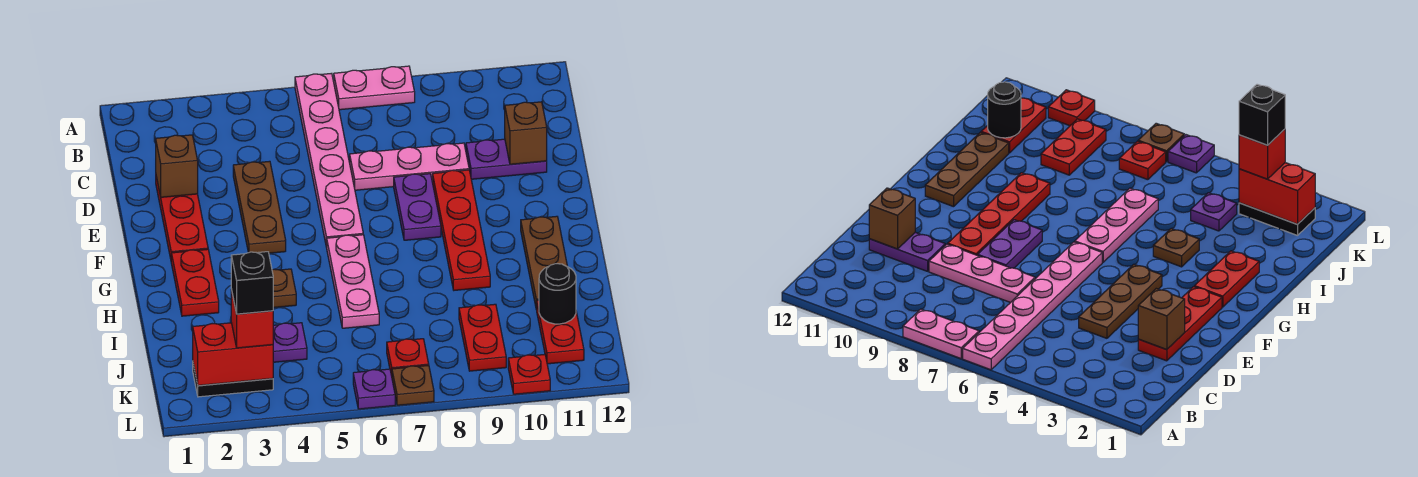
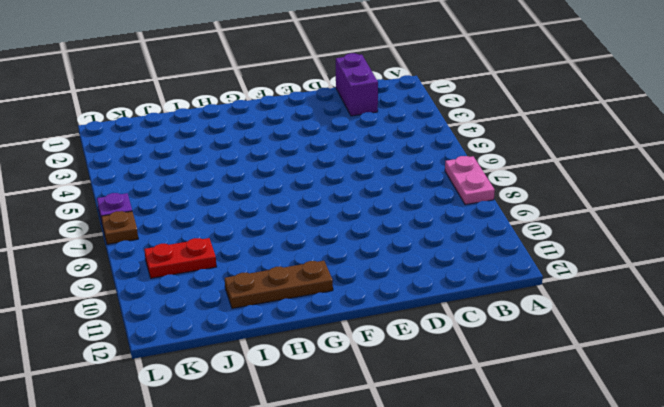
purple 1x2 brick [336,53,378,116] -> none
none -> pink 1x6 plate [295,73,363,248]
none -> red 1x3 plate [156,177,208,259]
none -> brown 1x3 plate [233,161,286,253]

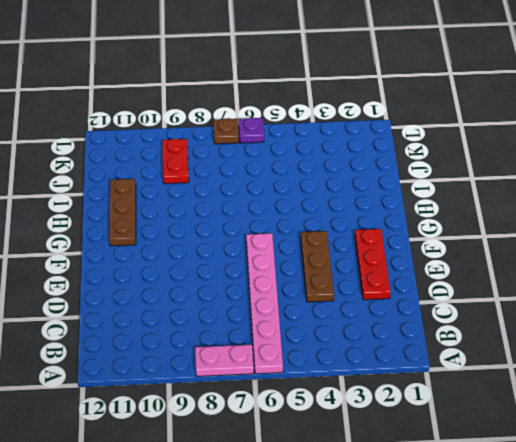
none -> pink 1x3 plate [350,143,469,190]
none -> purple 1x2 plate [466,139,547,179]
none -> purple 1x2 plate [394,174,441,240]

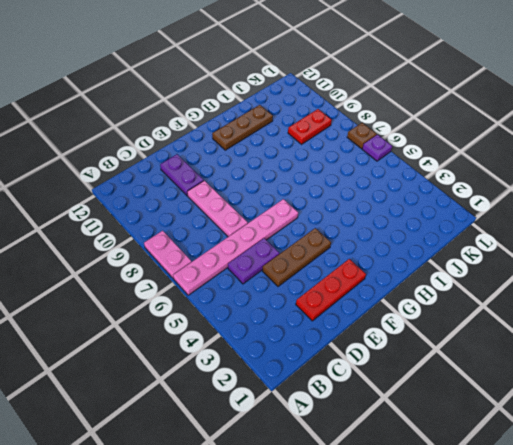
purple 1x2 plate [228,238,279,284] -> purple 1x2 plate moved to [394,174,441,240]
none -> red 1x4 plate [433,170,490,290]
none -> red 1x2 plate [171,249,219,316]
none -> pink 1x3 plate [327,235,379,328]

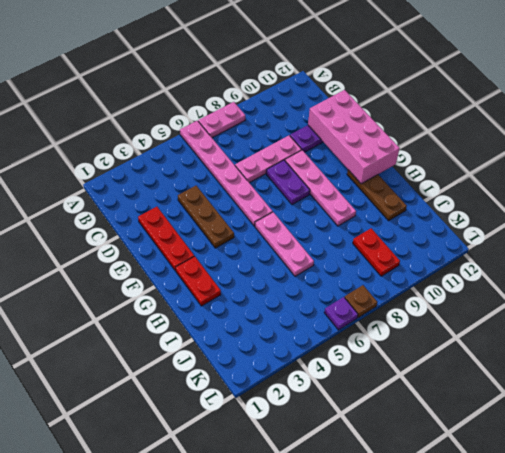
pink 2x4 brick [308,90,400,184] -> brown 1x1 brick [505,102,547,164]
pink 1x4 plate [285,150,356,226] -> red 1x4 plate [433,170,490,290]
none -> brown 1x1 plate [272,269,296,308]
none -> purple 1x1 plate [273,323,307,362]
none -> red 1x2 plate [537,300,584,364]

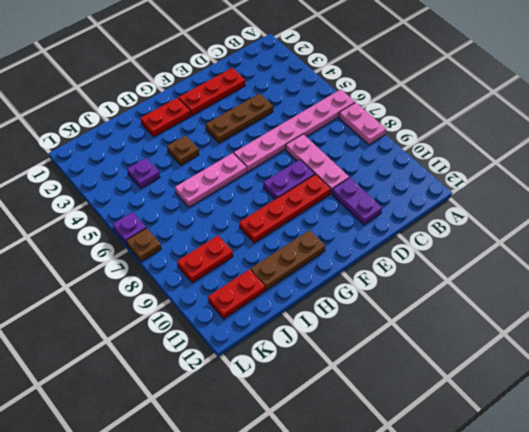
none -> black 1x2 plate [193,365,273,397]
none -> red 1x1 plate [387,339,429,376]
none -> red 1x1 plate [508,354,550,394]

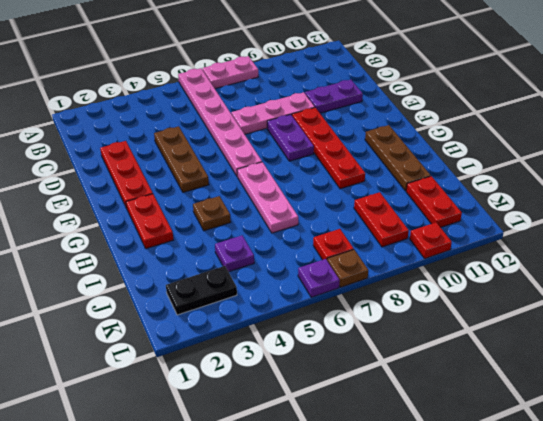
none -> brown 1x1 brick [156,135,198,197]
none -> brown 1x1 brick [505,102,547,164]
none -> black 1x1 round brick [539,264,576,324]

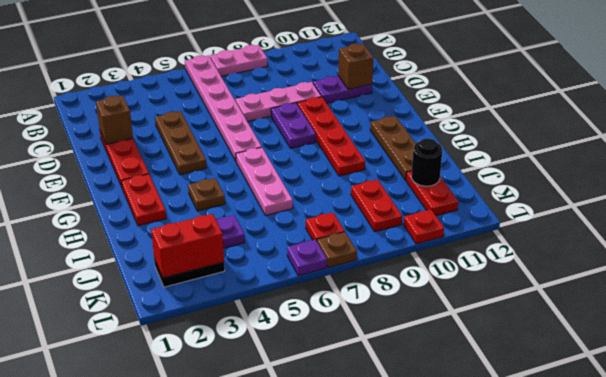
none -> red 1x1 brick [231,289,273,348]
none -> black 1x1 brick [231,252,273,314]

